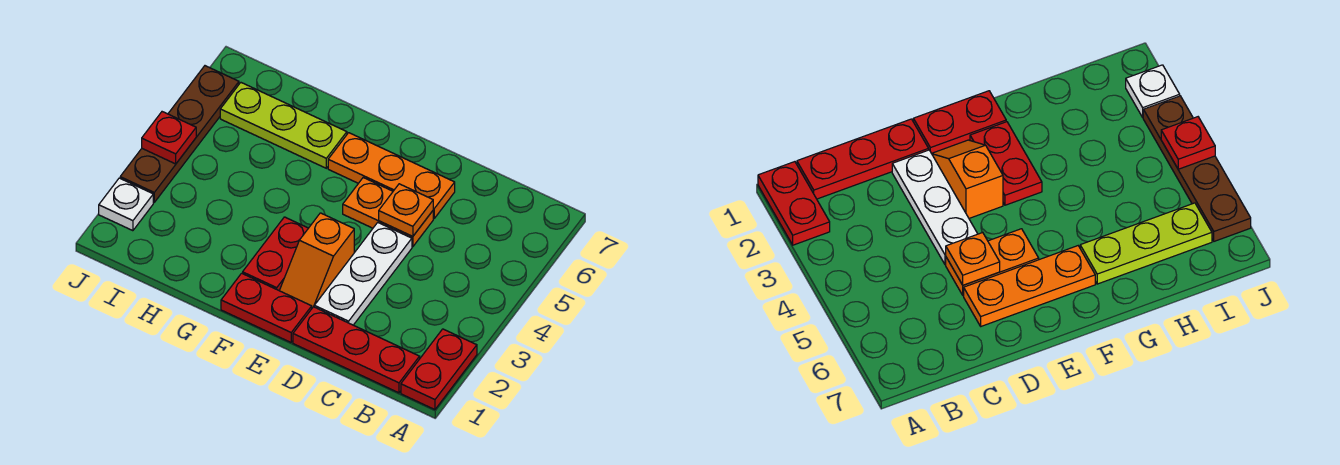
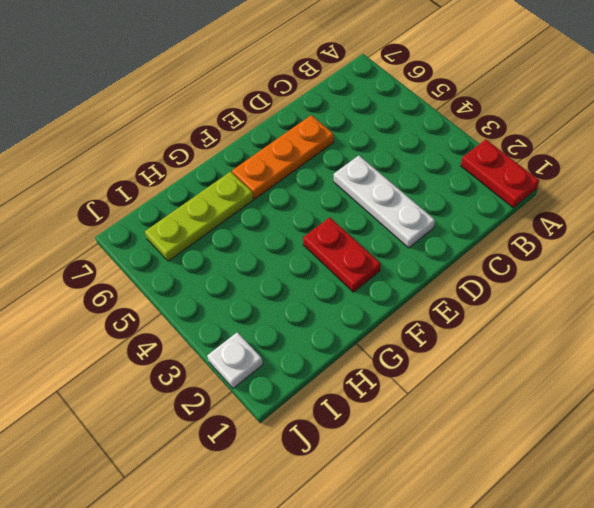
none -> red 1x3 plate [293,307,420,393]
none -> orange 1x2 plate [343,178,433,247]
none -> red 1x2 plate [221,273,312,342]

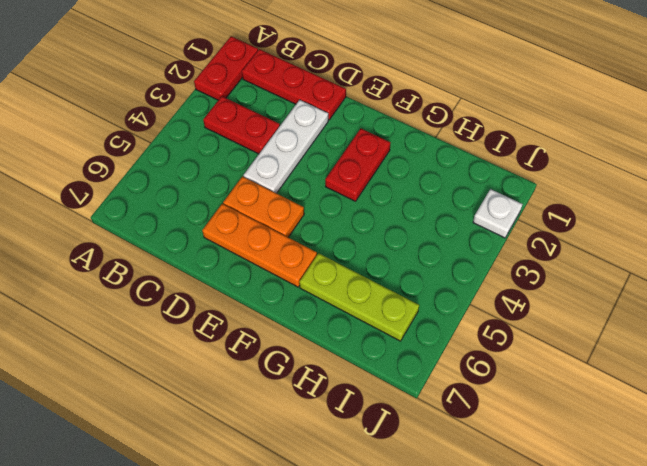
red 1x2 plate [203,96,280,154] -> red 1x2 plate moved to [221,273,312,342]
none -> orange 1x2 slope [279,213,354,308]
none -> brown 1x4 plate [120,66,239,202]
none -> orange 1x1 plate [379,184,433,237]

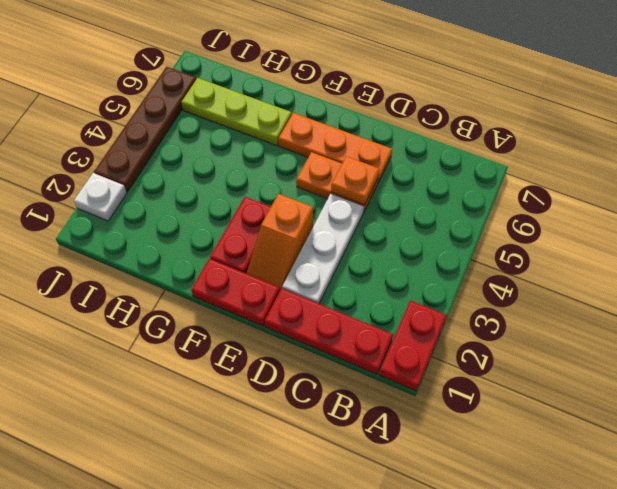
none -> red 1x1 plate [142,112,196,164]

